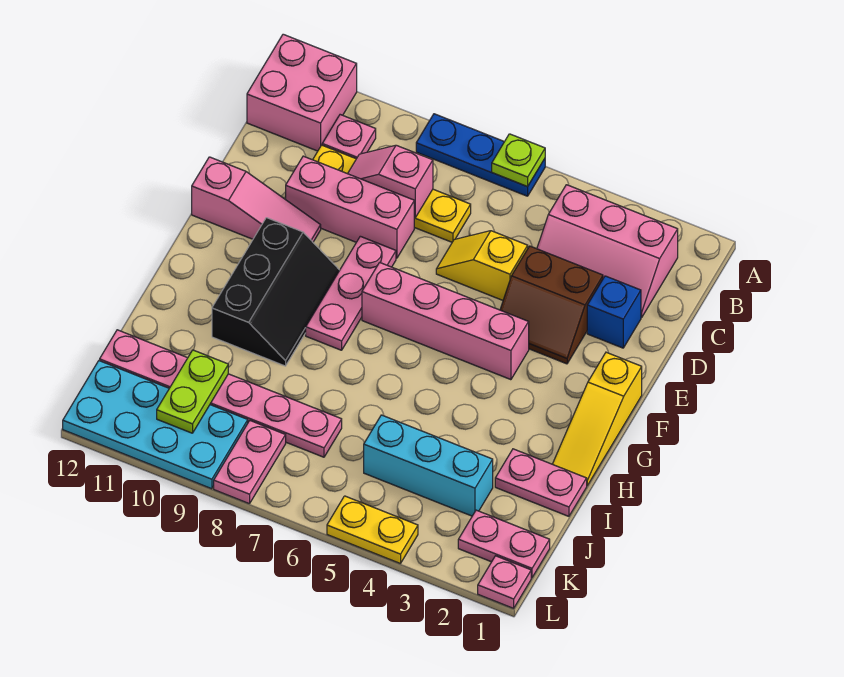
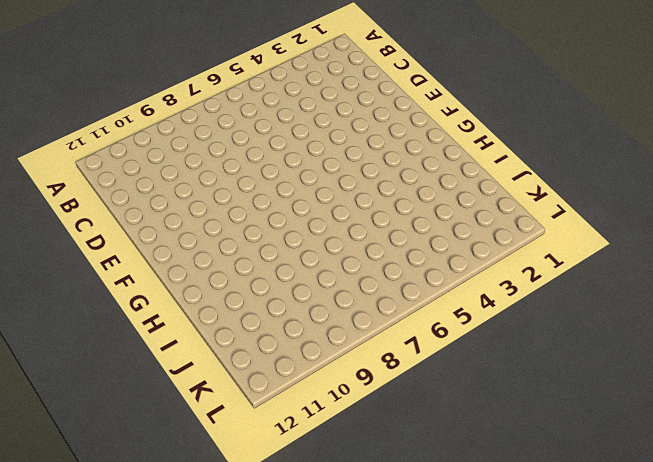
none -> blue 1x3 plate [416,114,545,196]
none -> pink 2x2 brick [247,34,357,151]
none -> pink 2x3 slope [537,185,678,317]

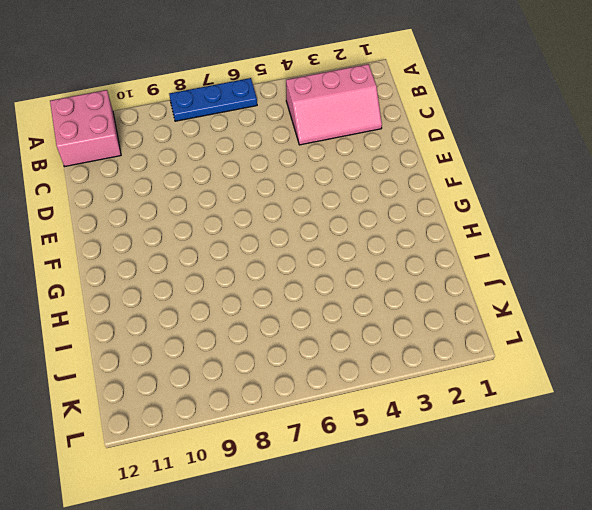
none -> pink 1x1 plate [322,115,376,159]
none -> yellow 1x4 plate [313,145,471,242]
none -> blue 1x1 brick [587,276,641,348]

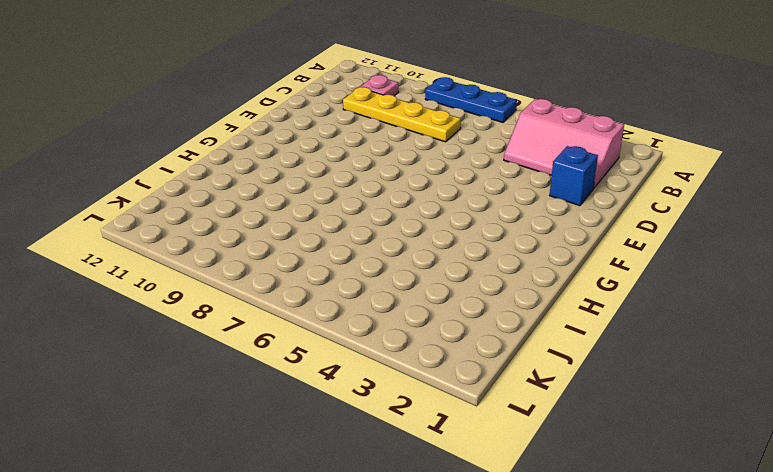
none -> pink 2x2 brick [247,34,357,151]
none -> brown 2x2 slope [500,246,603,364]
none -> yellow 1x2 slope [436,231,528,300]

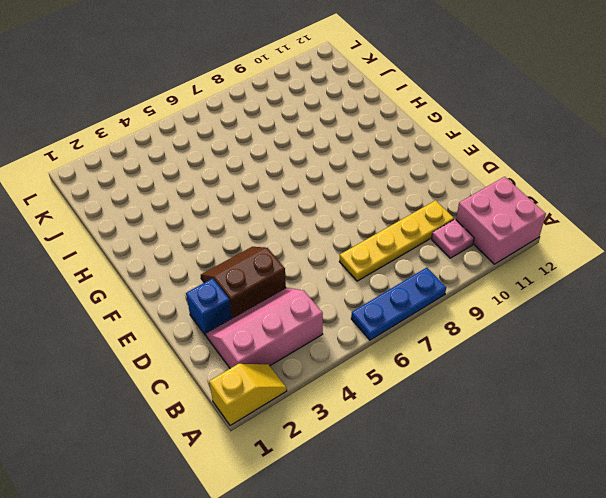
yellow 1x2 slope [209,364,287,426] -> yellow 1x2 slope moved to [436,231,528,300]
none -> pink 1x3 brick [286,156,414,258]
none -> pink 1x3 plate [306,236,396,350]
none -> pink 1x3 slope [192,157,321,242]

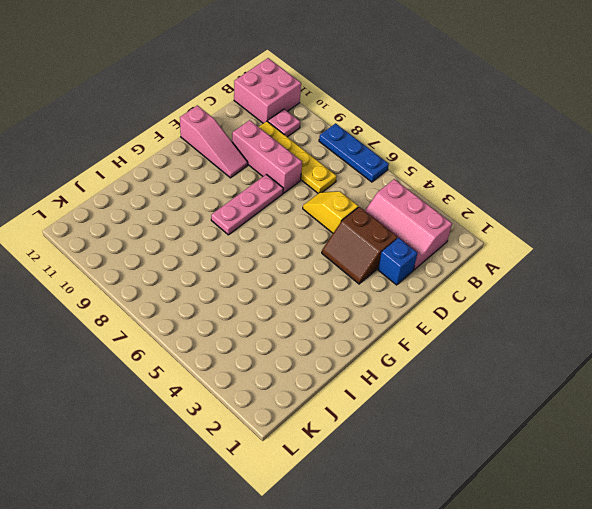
none -> yellow 1x3 slope [553,352,642,486]
none -> pink 1x4 brick [362,262,529,380]
none -> black 2x3 slope [212,218,340,366]

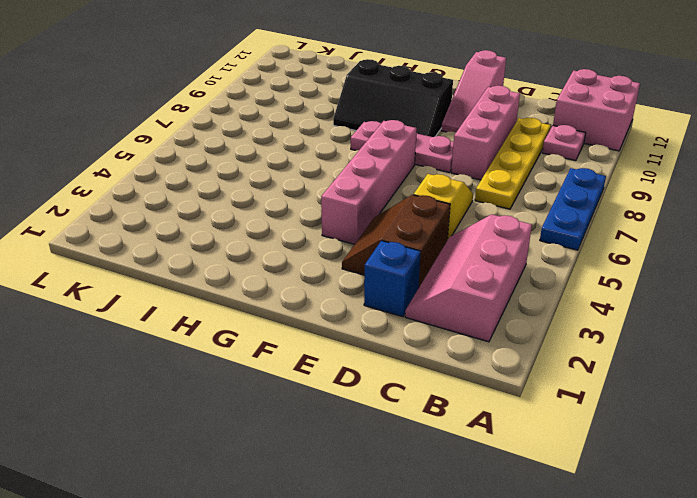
none -> yellow 1x3 slope [553,352,642,486]
none -> pink 1x2 plate [495,449,587,516]
none -> cyan 1x3 brick [364,415,493,516]

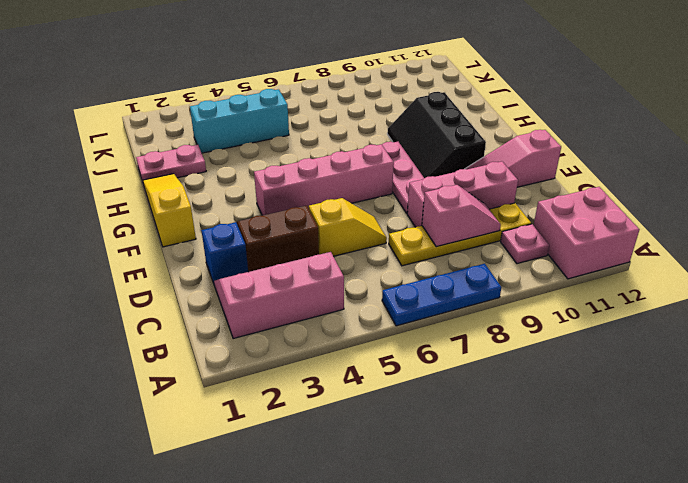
none -> pink 1x6 plate [100,330,342,457]
none -> pink 1x2 plate [458,510,550,578]
none -> pink 1x2 plate [214,421,286,504]

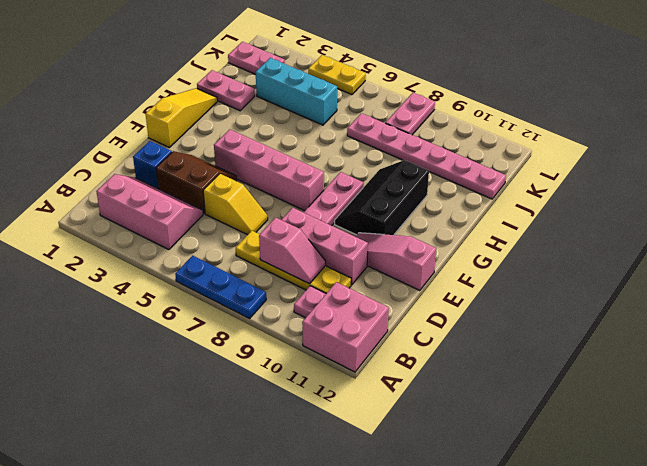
none -> cyan 2x4 plate [63,361,248,489]
none -> pink 1x1 plate [478,556,531,608]
none -> lime 1x1 plate [492,134,545,187]

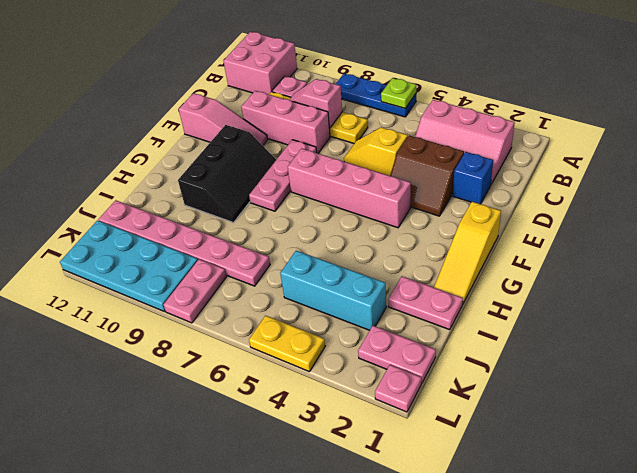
none -> lime 1x2 plate [157,350,228,433]

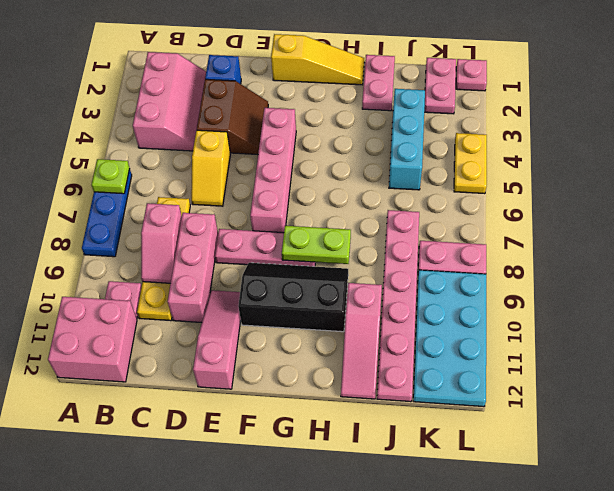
lime 1x2 plate [282,226,351,264] -> lime 1x2 plate moved to [157,350,228,433]
pink 1x3 slope [341,283,382,399] -> none

